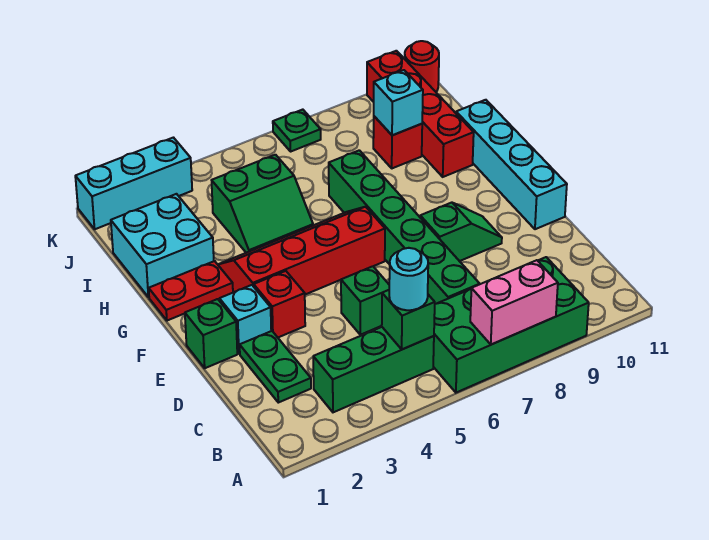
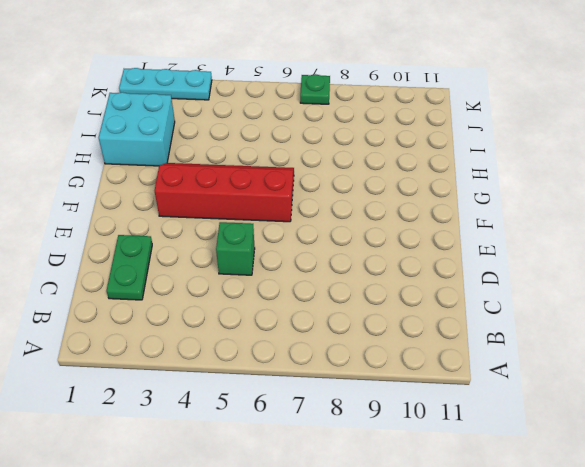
cyan 1x3 plate [119,68,212,100] -> cyan 1x3 brick [75,138,192,229]
none -> green 2x4 brick [433,257,589,393]
none -> green 1x3 brick [313,327,434,412]
none -> green 1x6 brick [329,150,480,304]

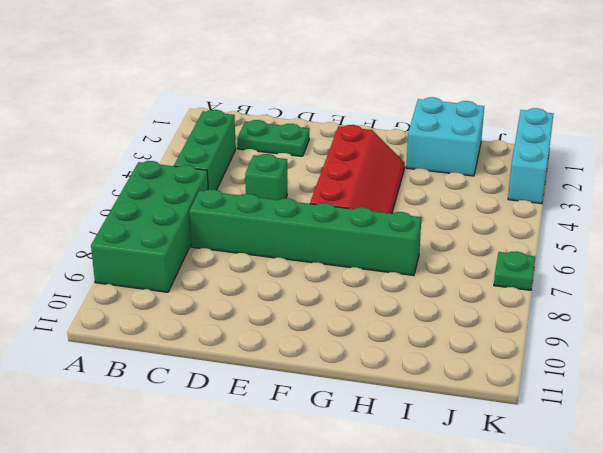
none -> green 1x1 brick [185,299,237,368]
none -> cyan 1x1 brick [219,285,271,354]
none -> red 1x1 brick [254,271,305,337]

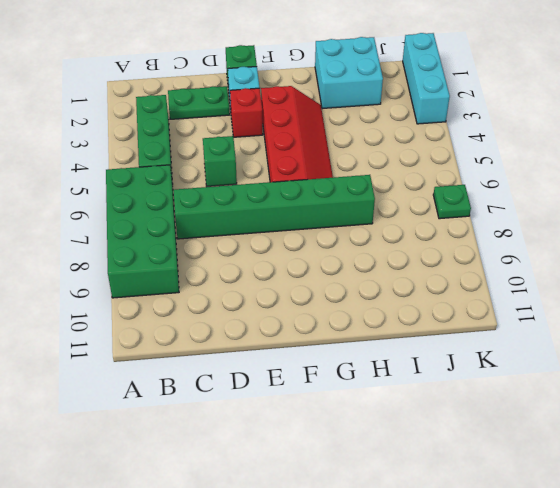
none -> green 1x2 slope [420,203,502,261]
none -> cyan 1x4 brick [456,100,567,229]
none -> red 1x2 plate [149,261,233,321]

